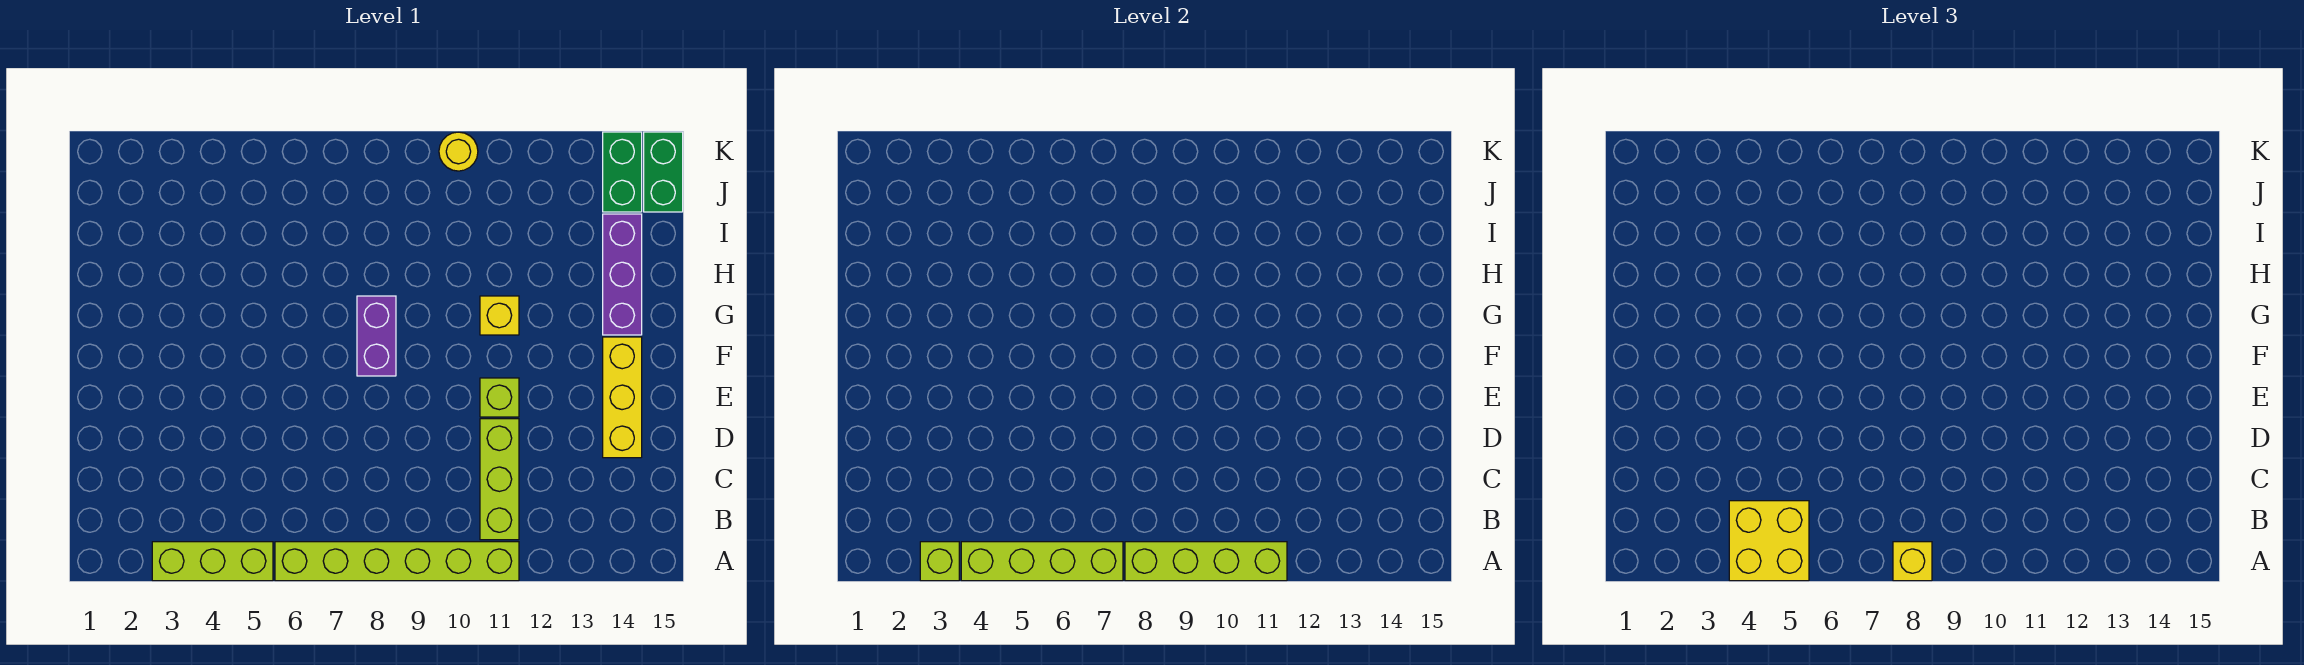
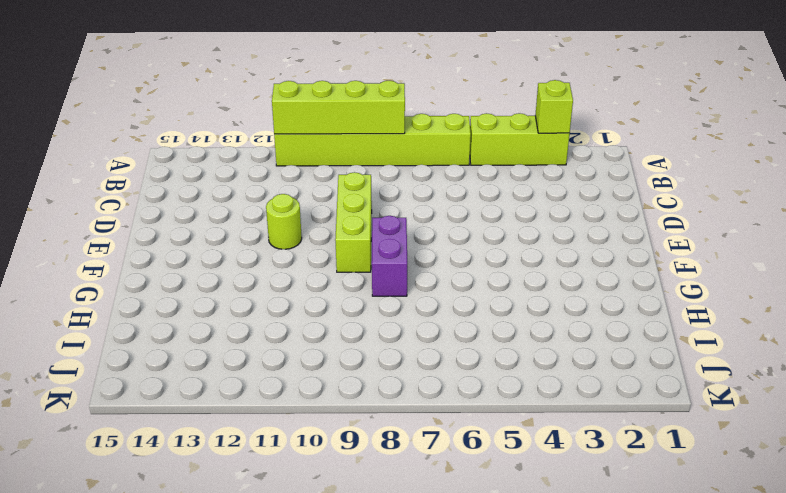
lime 1x3 brick [335,172,372,272] -> lime 1x3 brick moved to [480,419,519,540]
lime 1x1 round brick [266,194,302,249] -> lime 1x1 brick [480,378,519,417]
none -> yellow 1x3 brick [603,337,642,458]
none -> yellow 1x1 brick [480,296,519,335]
none -> purple 1x3 brick [603,214,642,335]

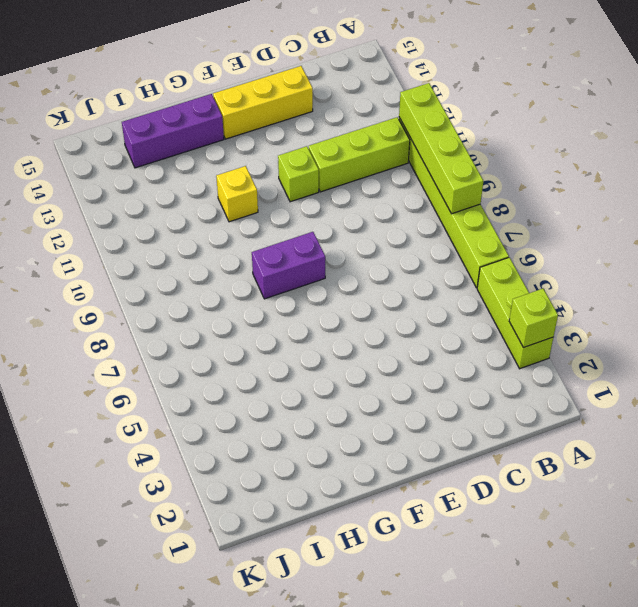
none -> green 1x2 brick [603,132,642,212]
none -> green 1x2 brick [644,132,683,212]
none -> yellow 1x1 round brick [439,132,478,171]

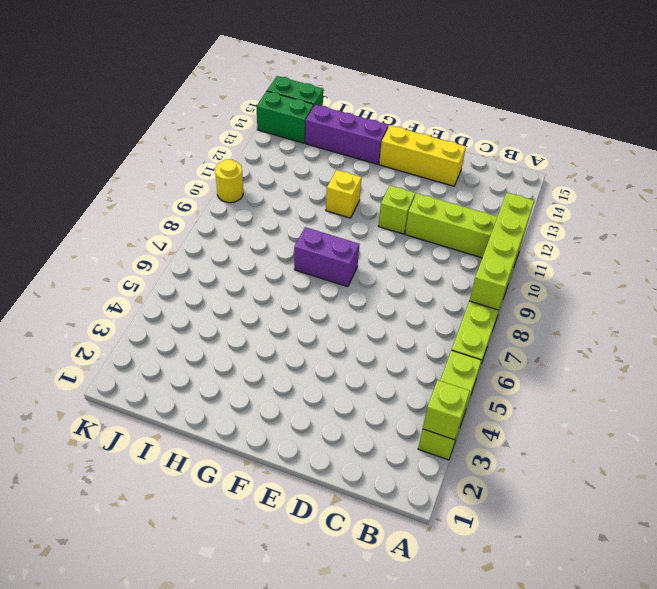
none -> lime 1x4 brick [961,542,1123,581]
none -> yellow 2x2 brick [1729,501,1809,581]
none -> yellow 1x1 brick [1893,542,1932,581]

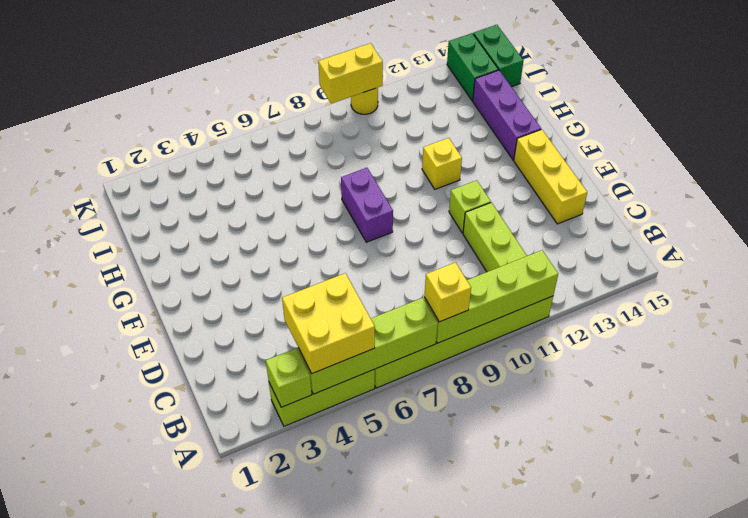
yellow 1x2 brick [318,43,383,104] -> none

